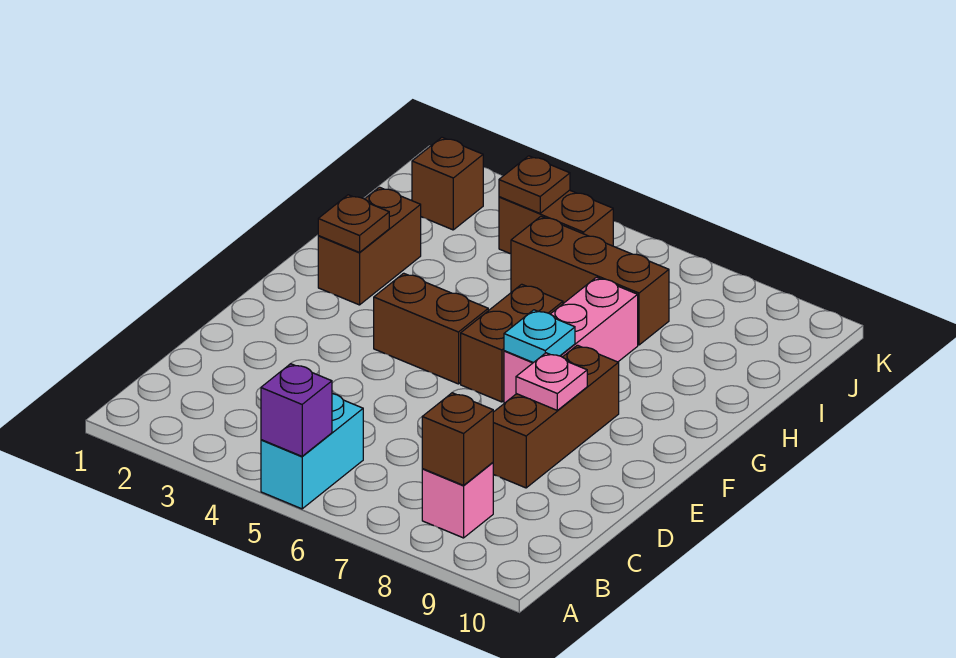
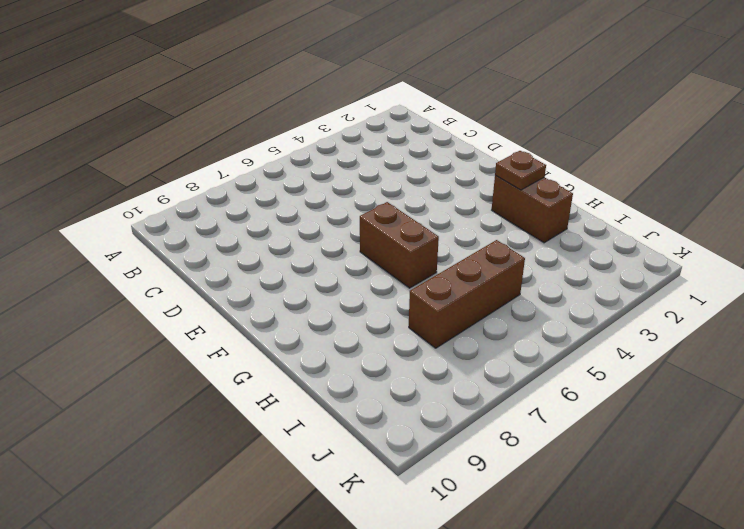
none -> cyan 1x2 brick [261,394,363,509]
none -> pink 1x1 brick [422,463,493,538]
none -> brown 1x3 brick [493,345,619,488]

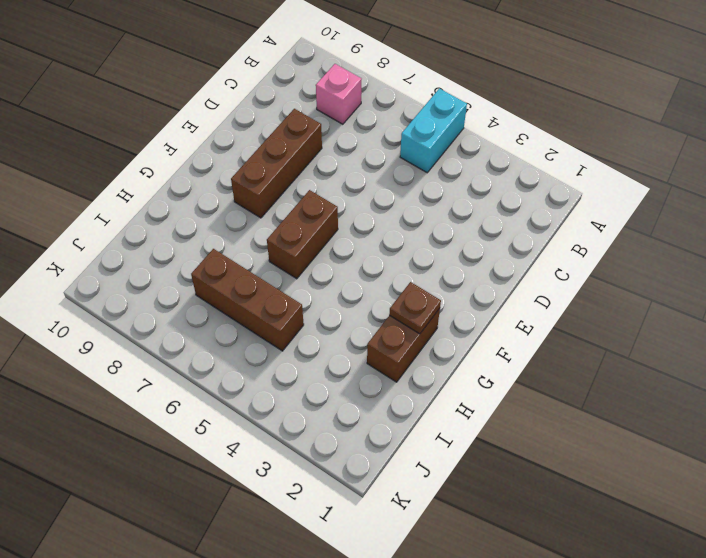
none -> brown 1x2 brick [374,273,488,384]
none -> pink 1x3 brick [504,277,638,403]
none -> brown 1x1 brick [412,137,483,230]

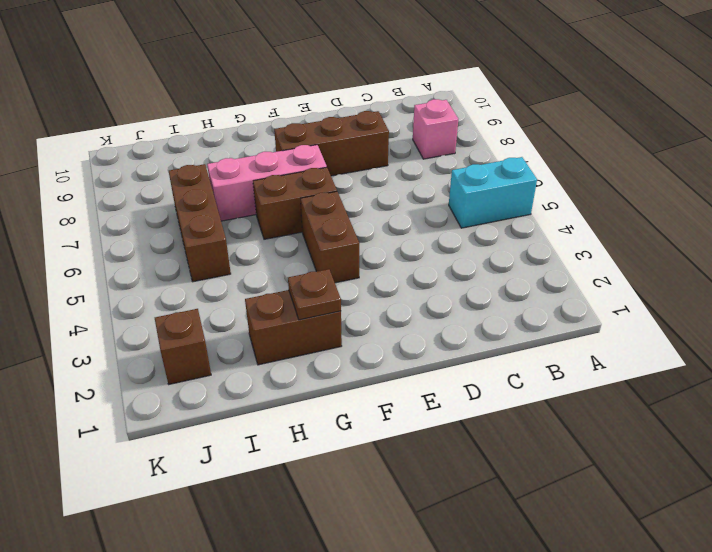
none -> brown 1x2 brick [499,190,613,254]
none -> purple 1x1 brick [261,364,332,456]
none -> brown 1x1 brick [422,393,493,485]

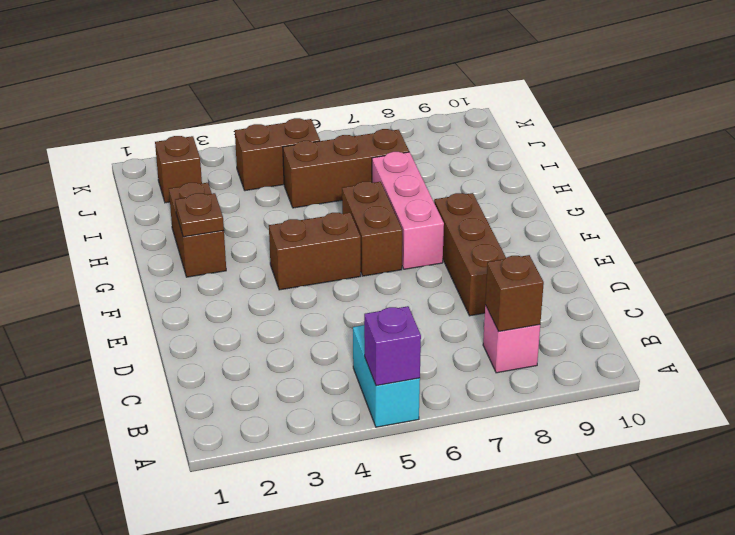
none -> pink 1x1 plate [516,353,587,410]
none -> cyan 1x1 plate [504,310,575,363]
none -> brown 1x1 plate [499,156,570,213]

